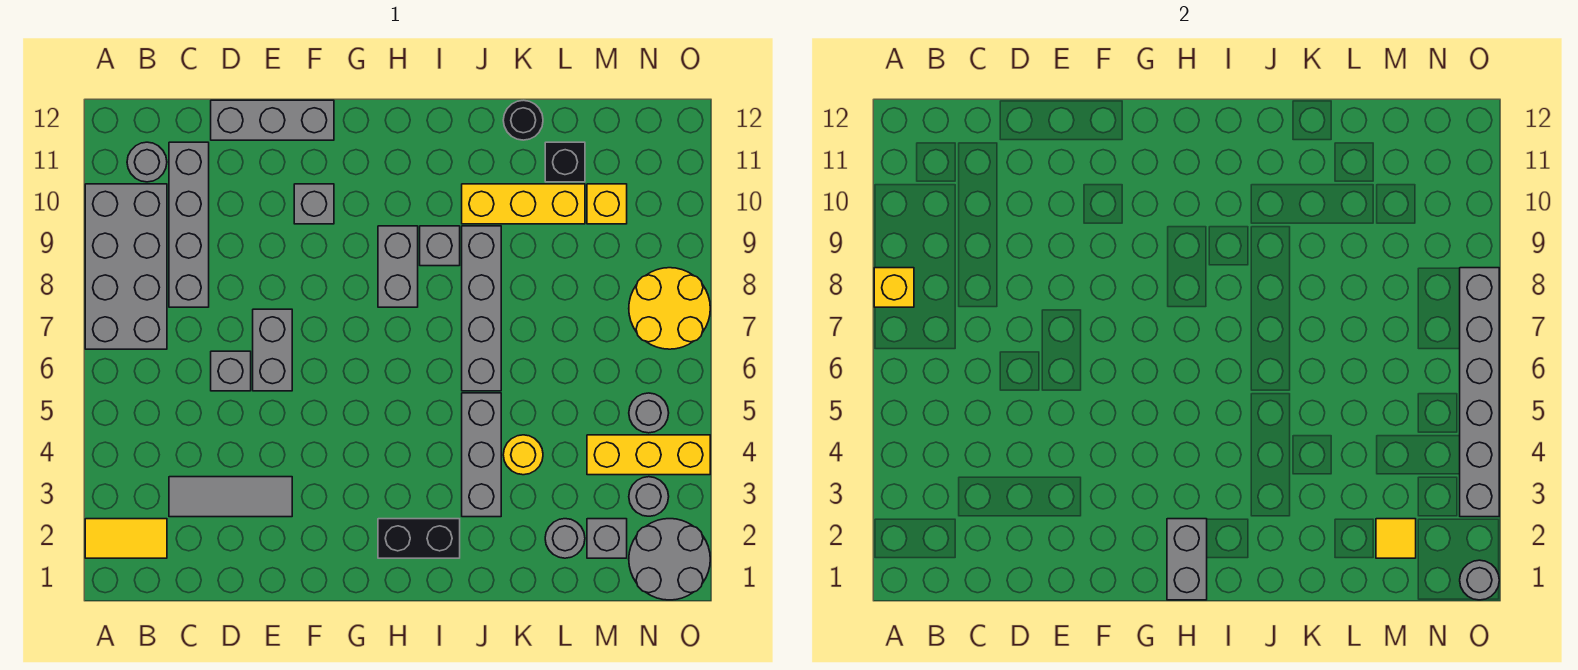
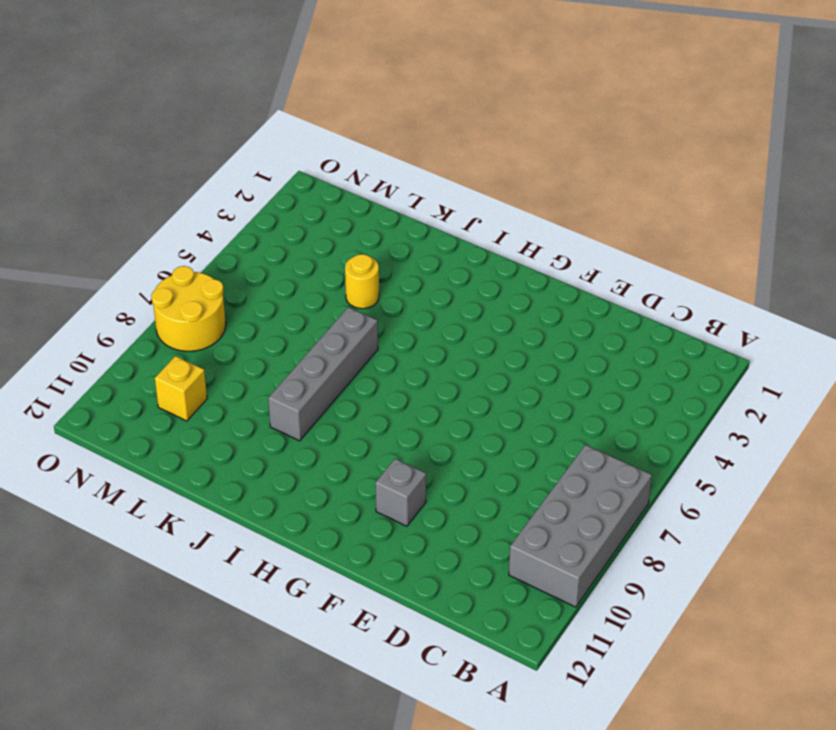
none -> yellow 1x2 tile [85,519,167,558]
none -> grey 1x1 round brick [127,142,167,182]
none -> grey 1x3 tile [169,477,292,517]
none -> grey 1x4 brick [169,142,209,307]

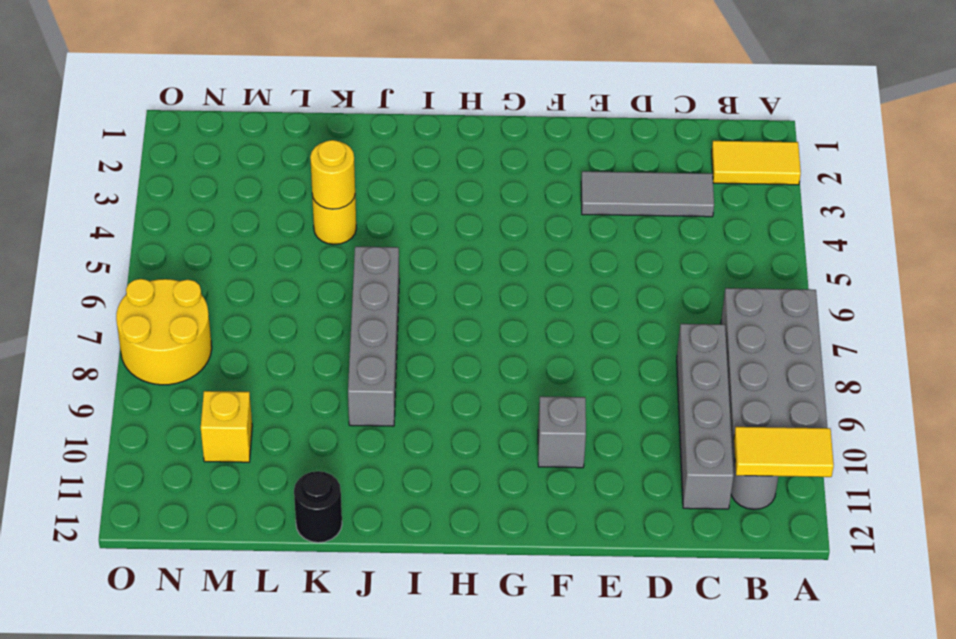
yellow 1x2 tile [734,427,834,477] -> none
yellow 1x1 round brick [310,140,355,209] -> none
none -> grey 1x1 brick [211,351,251,391]
none -> grey 1x3 brick [211,100,334,140]
none -> grey 1x2 brick [253,309,292,391]
none -> black 1x2 brick [378,519,460,558]

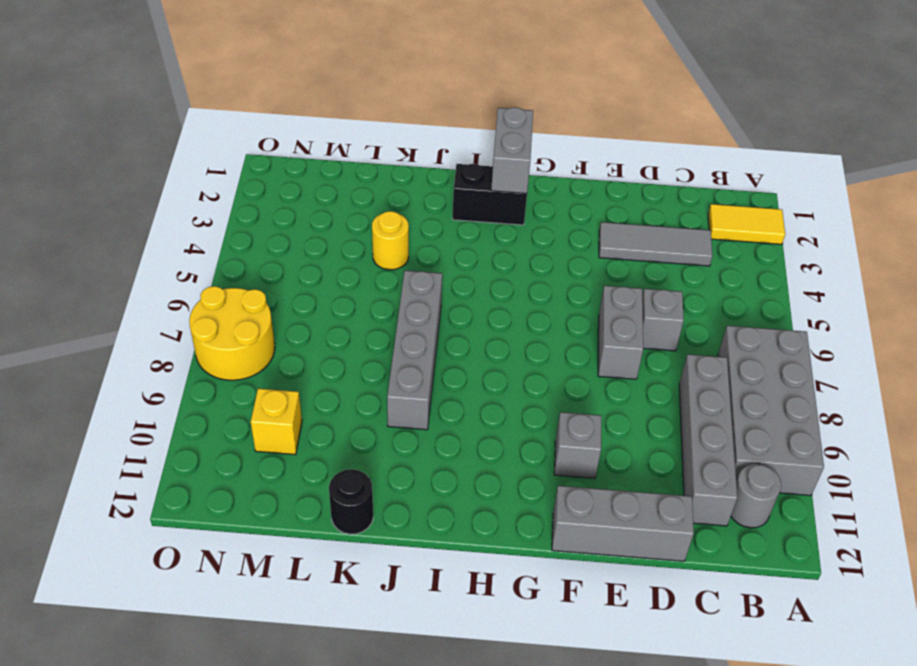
none -> grey 1x2 brick [378,226,418,307]
none -> grey 1x1 brick [420,226,460,266]
none -> grey 1x3 brick [462,393,501,517]
none -> yellow 1x3 brick [462,184,585,224]

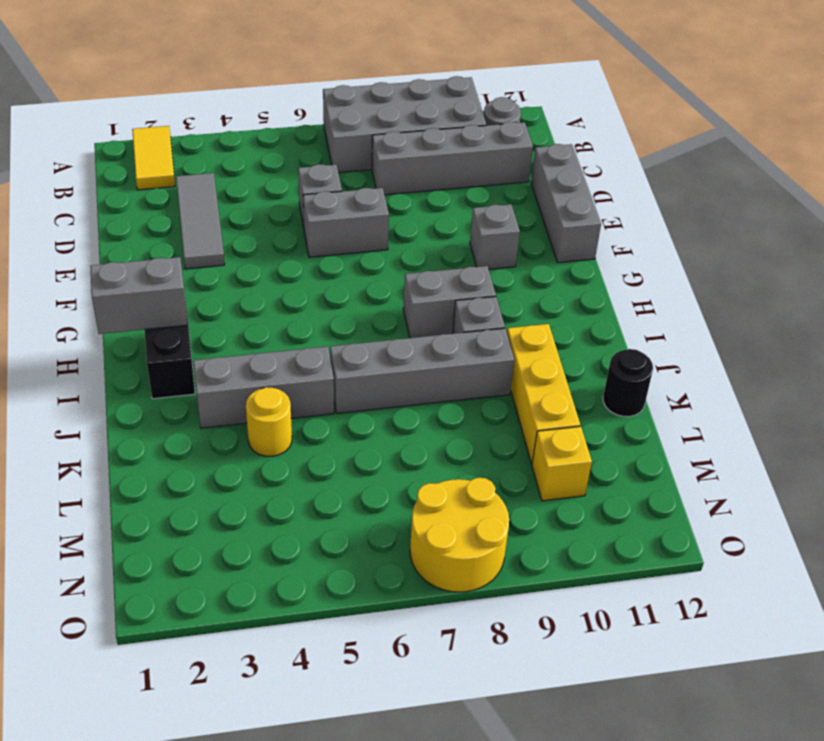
none -> grey 1x1 round brick [545,519,585,558]
none -> black 1x1 brick [545,142,585,182]
none -> grey 1x1 brick [587,519,627,558]
none -> yellow 1x3 brick [587,435,710,475]

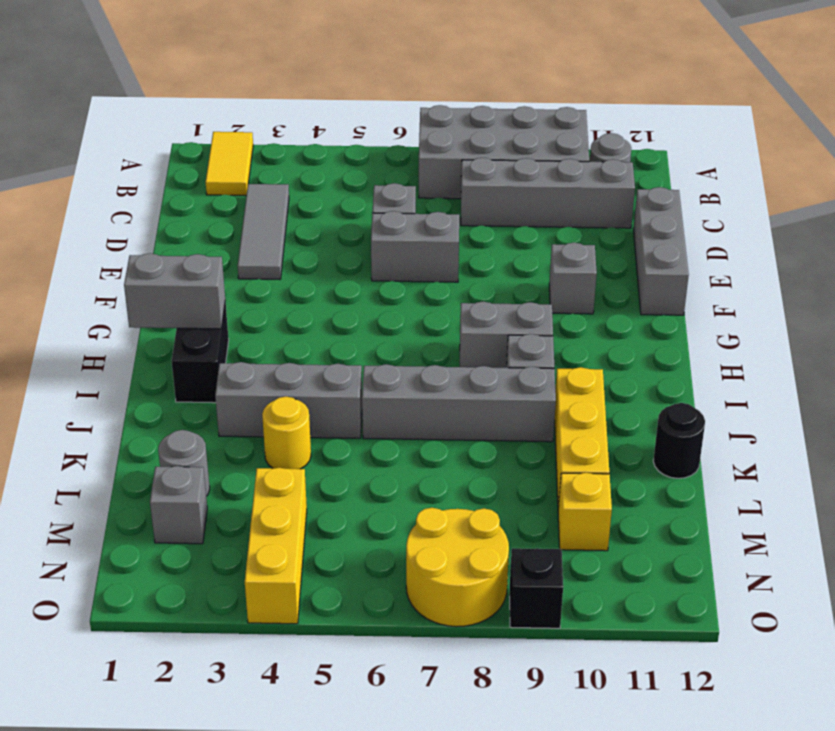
black 1x1 brick [510,548,563,628] -> black 1x1 brick moved to [545,142,585,182]
none -> grey 2x2 round brick [629,519,710,600]
none -> grey 1x1 round brick [629,477,669,516]
none -> grey 1x1 round brick [629,393,669,433]
none -> yellow 1x1 brick [874,268,914,307]

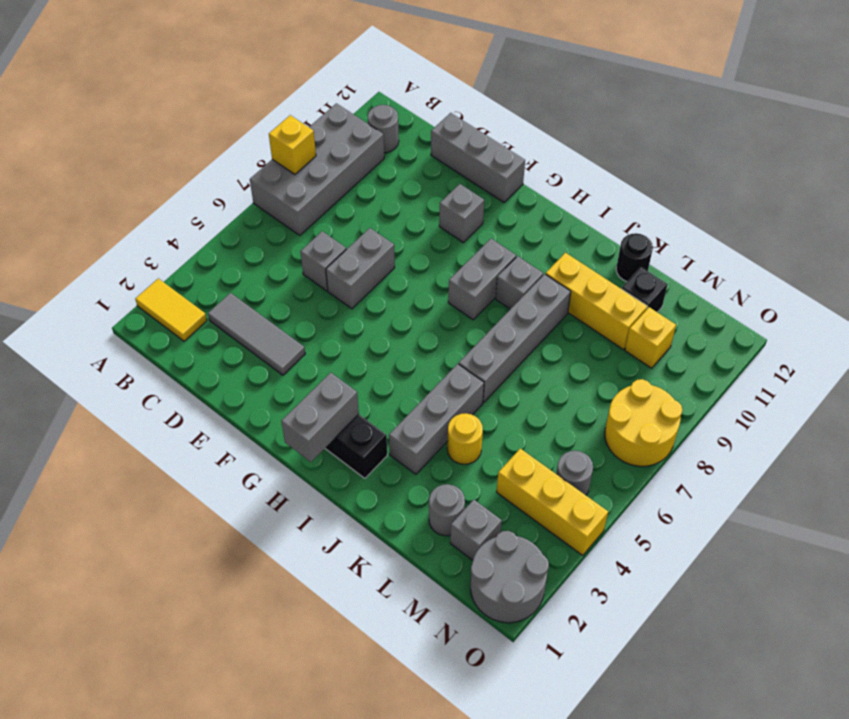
none -> grey 1x4 brick [169,142,209,307]
none -> grey 1x1 round brick [629,477,669,516]
none -> yellow 1x1 tile [1376,519,1416,558]
none -> grey 1x1 round brick [1460,560,1499,600]

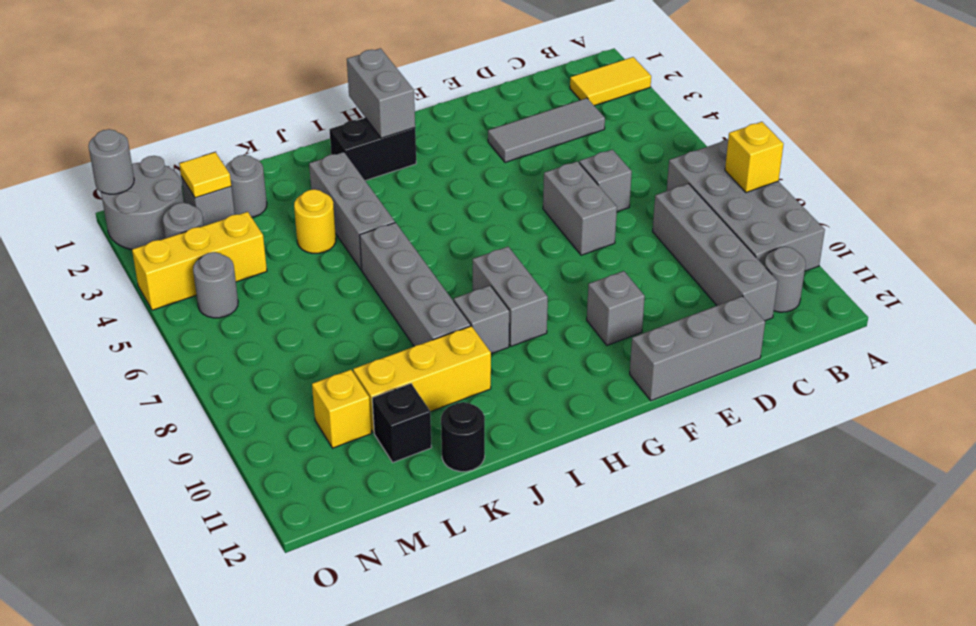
none -> yellow 2x2 round brick [629,268,710,349]
none -> grey 1x6 brick [1460,268,1499,517]

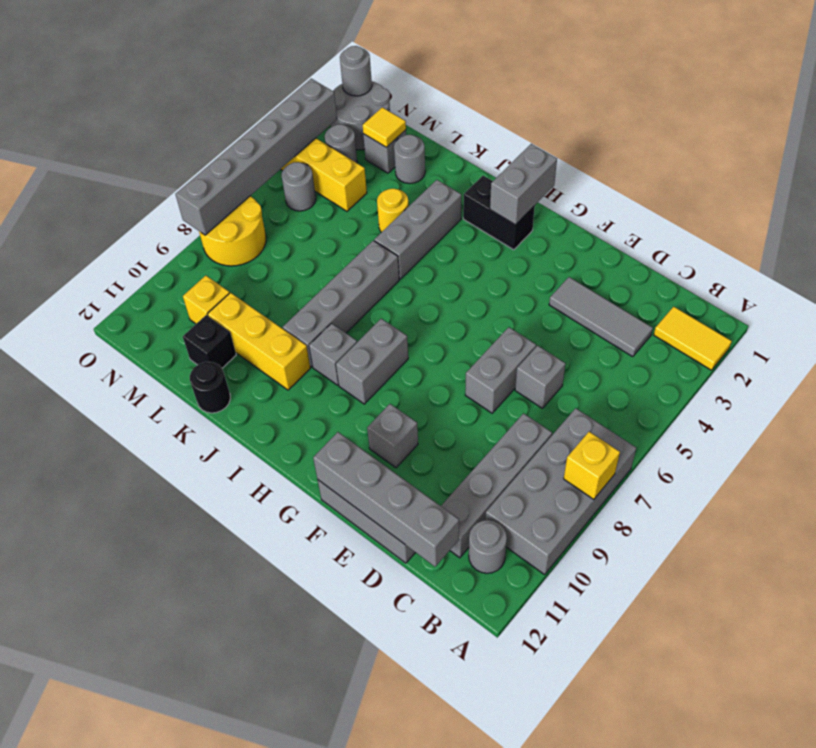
grey 1x4 brick [313,432,459,567] -> none

